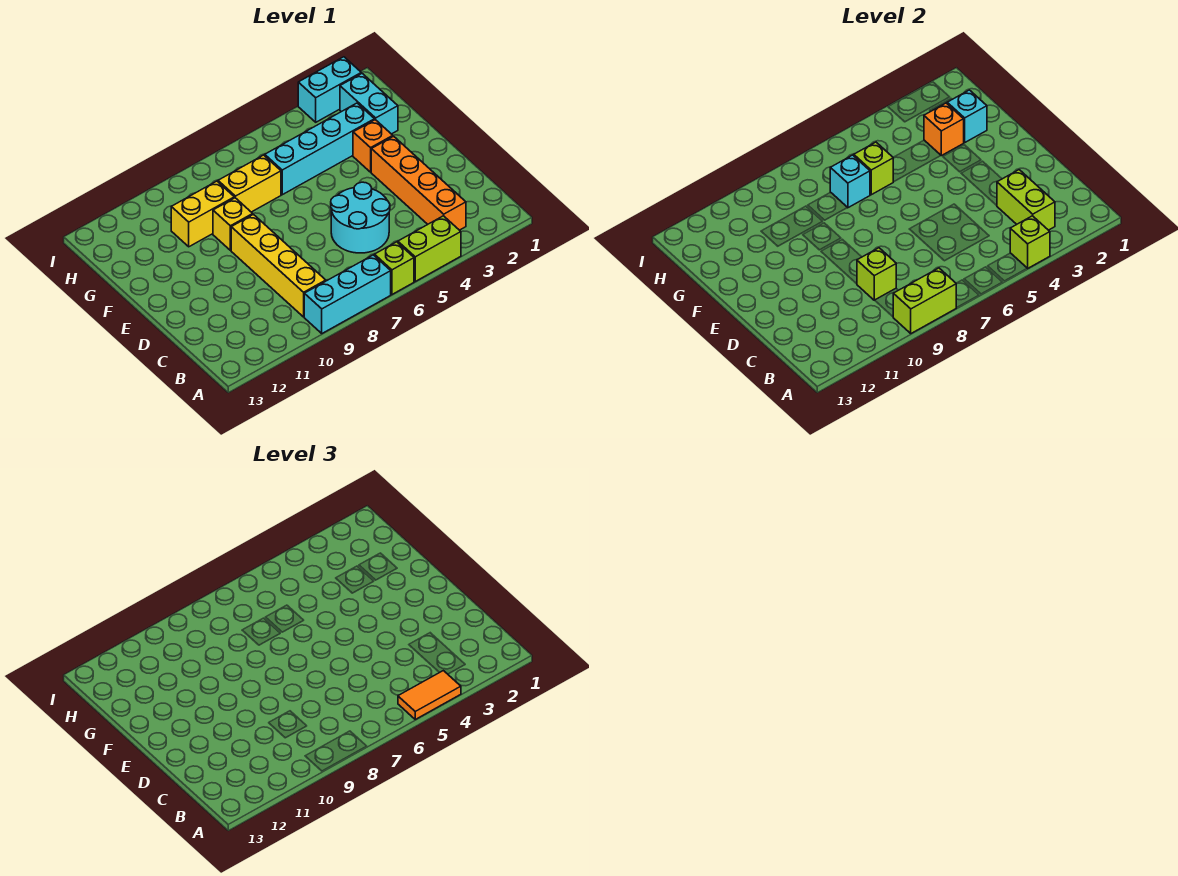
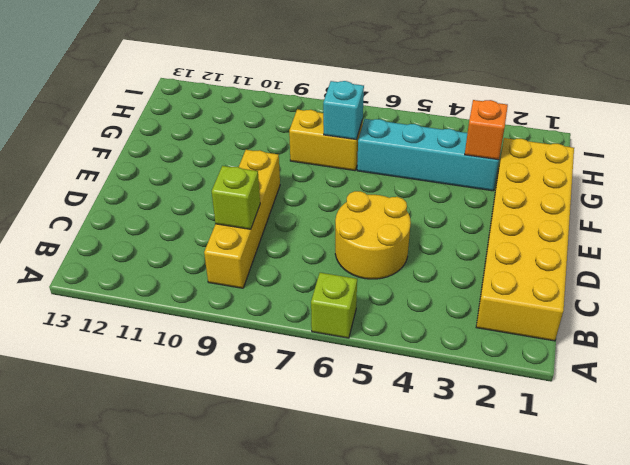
yellow 2x6 brick [476,138,574,341] -> cyan 1x2 brick [340,73,398,134]
yellow 2x2 round brick [335,191,411,279] -> cyan 2x2 round brick [331,182,390,253]
none -> lime 1x2 brick [398,216,461,281]
none -> cyan 1x3 brick [304,255,391,333]
none -> orange 1x4 brick [371,136,466,230]

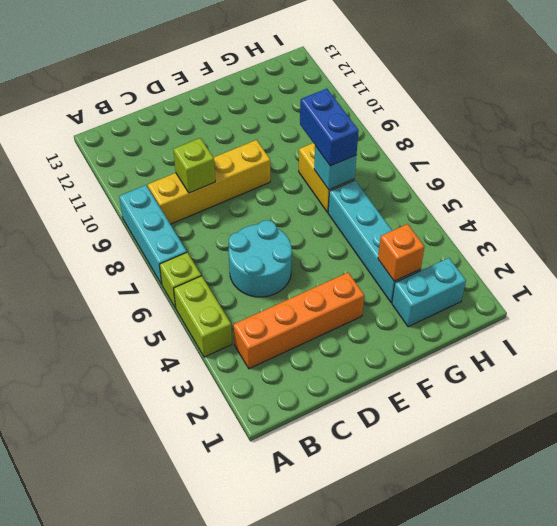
blue 1x2 brick [300,89,359,166] -> none
none -> orange 1x1 brick [353,120,393,172]
none -> yellow 1x1 brick [213,198,253,250]
none -> yellow 1x2 brick [171,181,234,247]

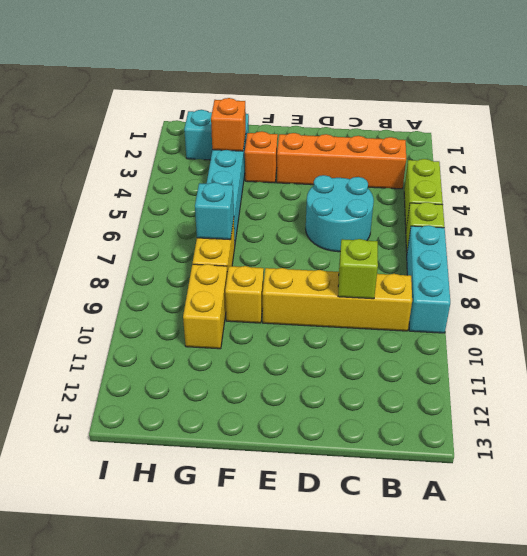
none -> cyan 1x2 brick [298,57,361,122]
none -> lime 1x1 brick [1010,216,1050,268]
none -> lime 1x2 brick [893,268,956,333]

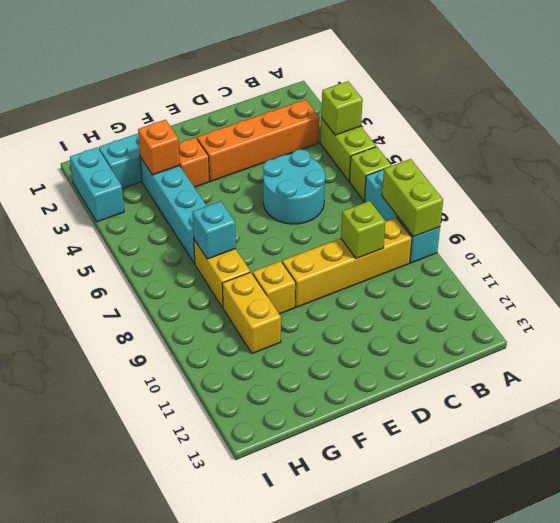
none -> lime 1x2 brick [997,170,1055,230]
none -> cyan 1x1 brick [947,90,987,142]
none -> lime 1x1 brick [854,142,893,195]

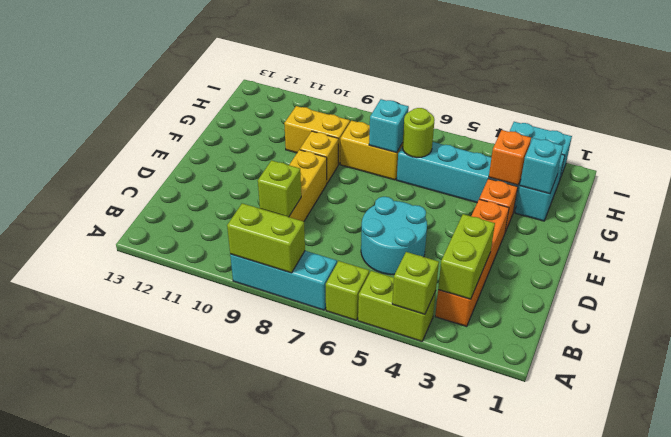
lime 1x1 round brick [402,108,434,157] -> lime 1x1 brick [854,142,893,195]
none -> orange 1x2 tile [398,671,461,719]

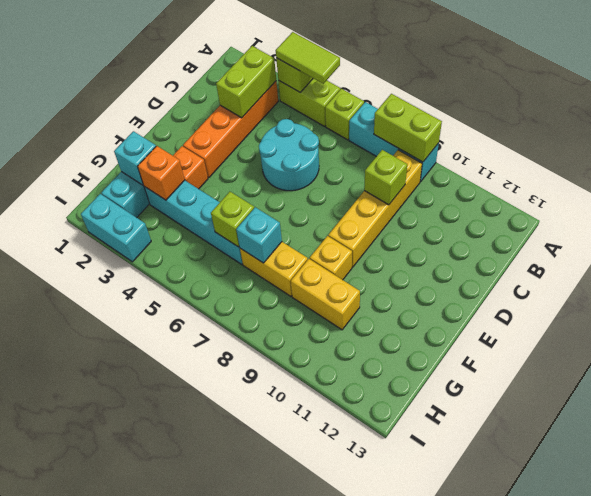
lime 1x2 tile [276,32,340,84] -> orange 1x2 tile [398,671,461,719]

